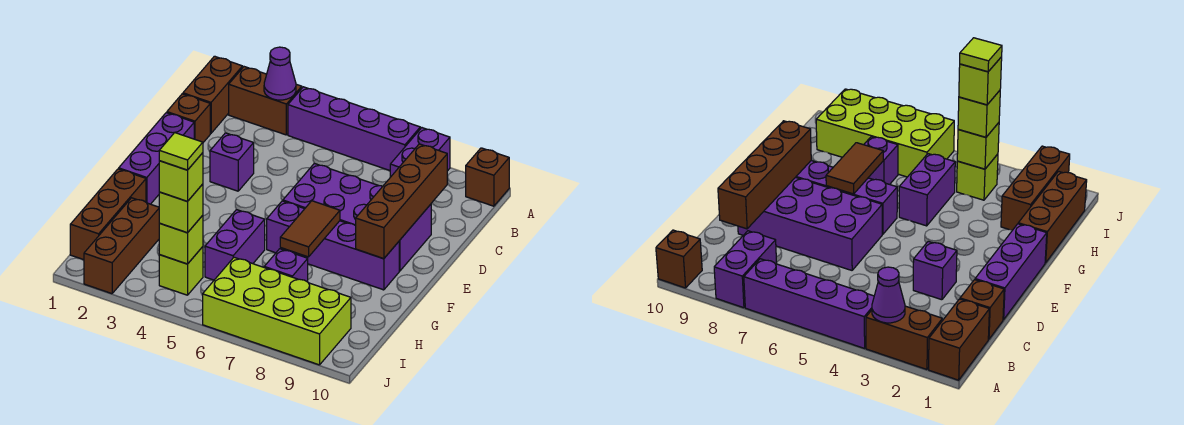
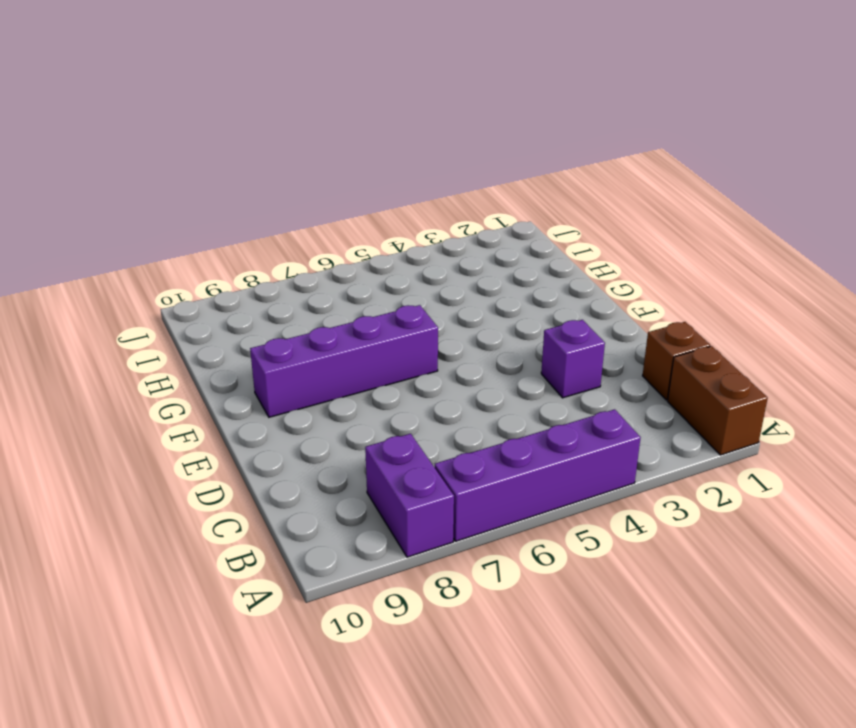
none -> brown 1x2 brick [229,67,302,135]
none -> brown 1x1 brick [466,148,509,206]
none -> purple 1x3 brick [119,113,194,204]

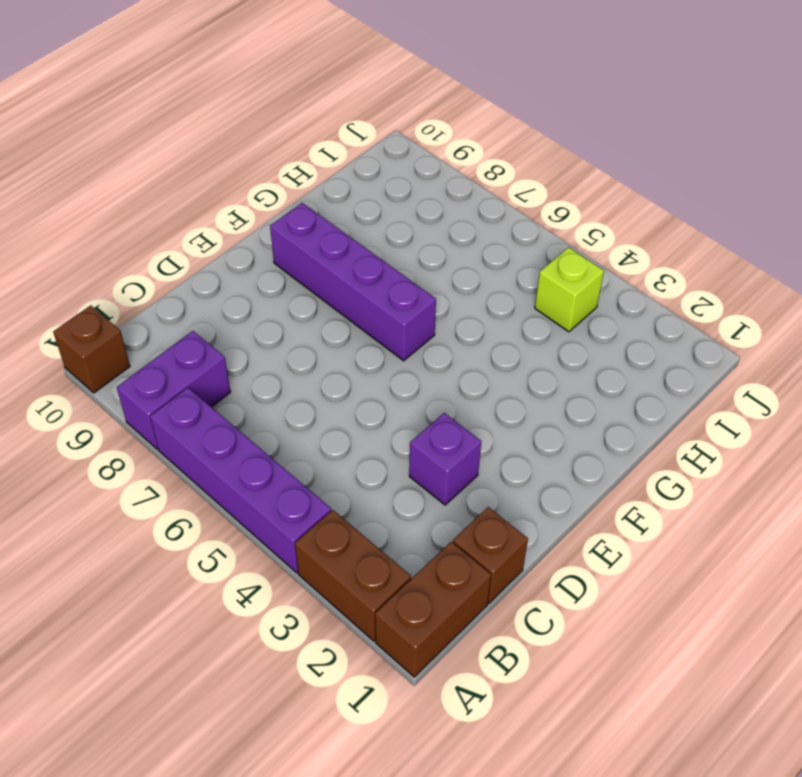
none -> purple 1x3 brick [119,113,194,204]
none -> purple 2x4 brick [283,163,431,271]
none -> brown 1x3 brick [70,169,146,260]

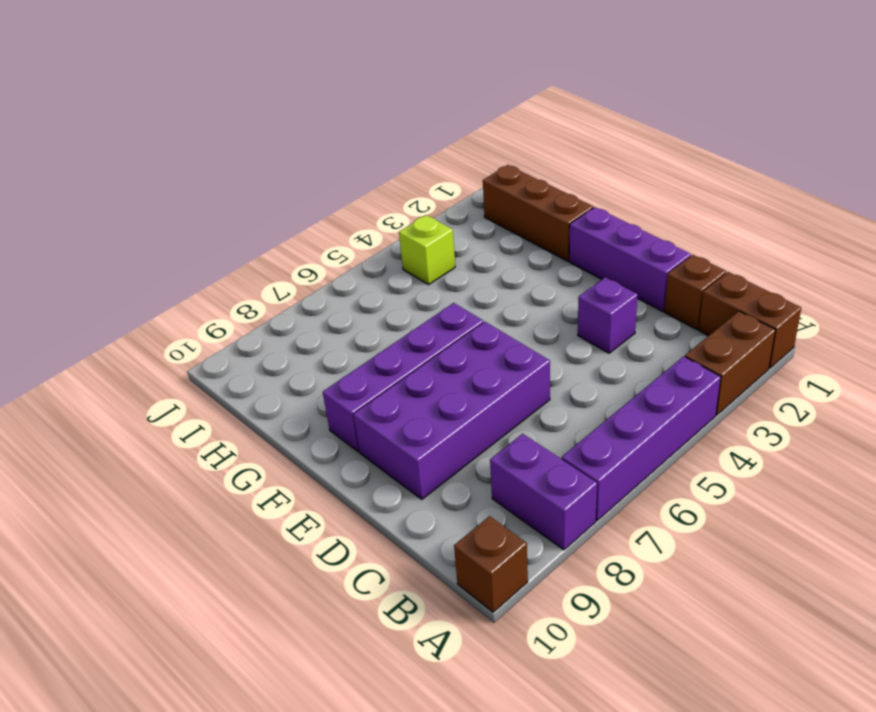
none -> purple 1x2 brick [205,210,265,280]
none -> brown 1x3 brick [84,198,160,294]
none -> purple 1x1 brick [264,249,308,282]

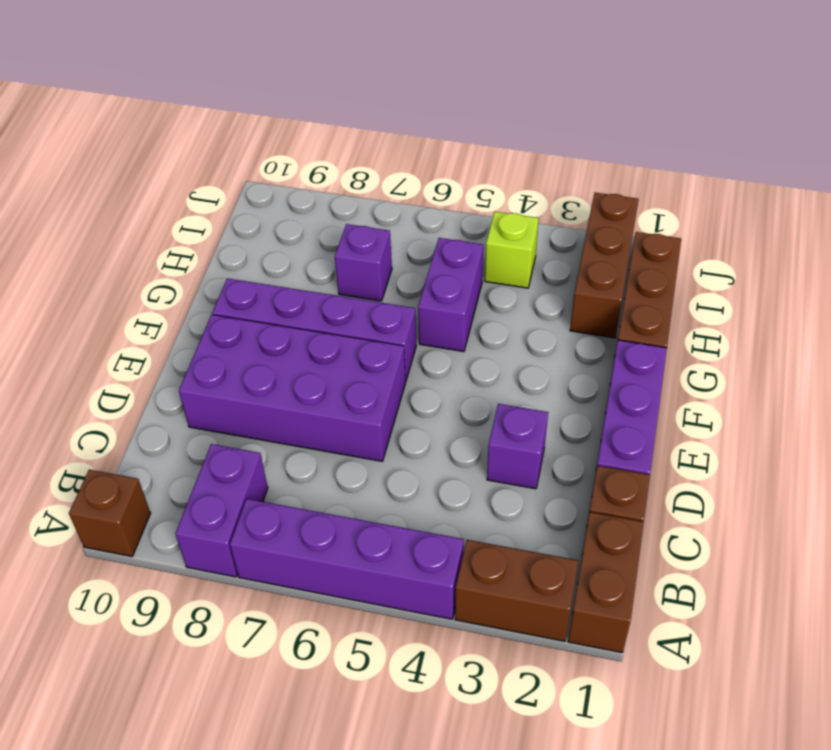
none -> lime 2x4 brick [203,257,351,365]
none -> purple 1x1 cone [264,47,296,100]
none -> brown 1x4 brick [356,144,447,259]

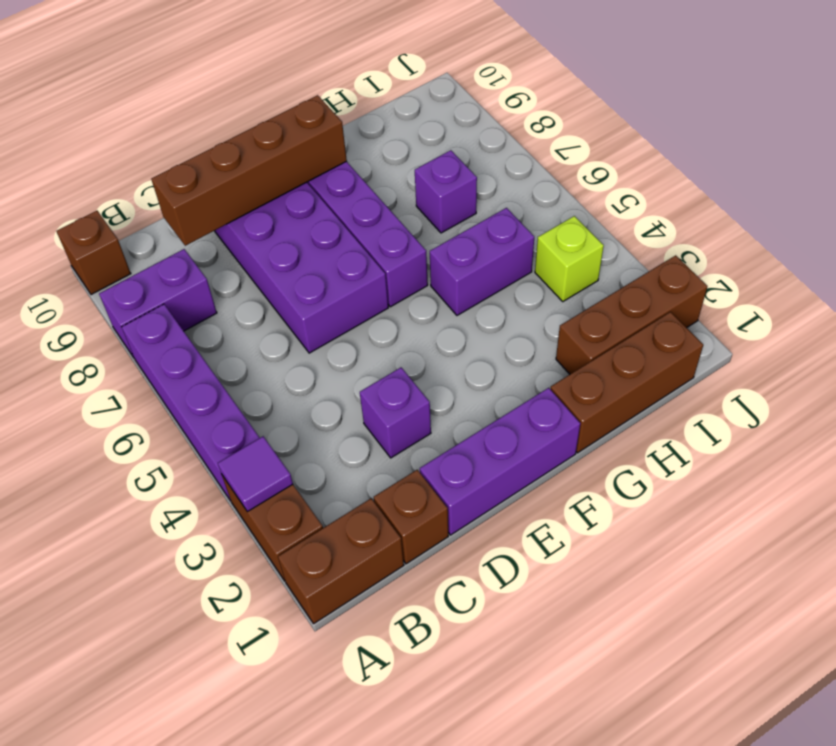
purple 1x1 tile [218,436,293,512] -> purple 1x1 cone [264,47,296,100]
none -> lime 2x4 brick [203,257,351,365]
none -> brown 1x2 tile [280,201,340,257]
none -> lime 1x1 brick [159,215,203,264]

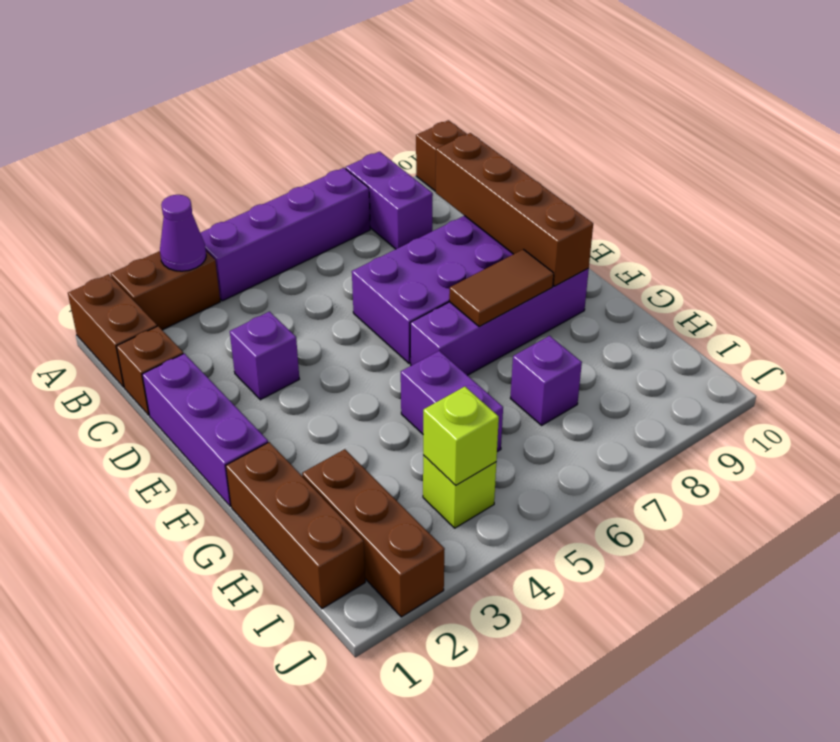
brown 1x2 tile [449,249,554,327] -> brown 1x2 tile turned to [280,201,340,257]
none -> lime 2x4 brick [203,257,351,365]
none -> lime 1x1 brick [159,184,203,233]
none -> lime 1x1 brick [159,153,203,201]

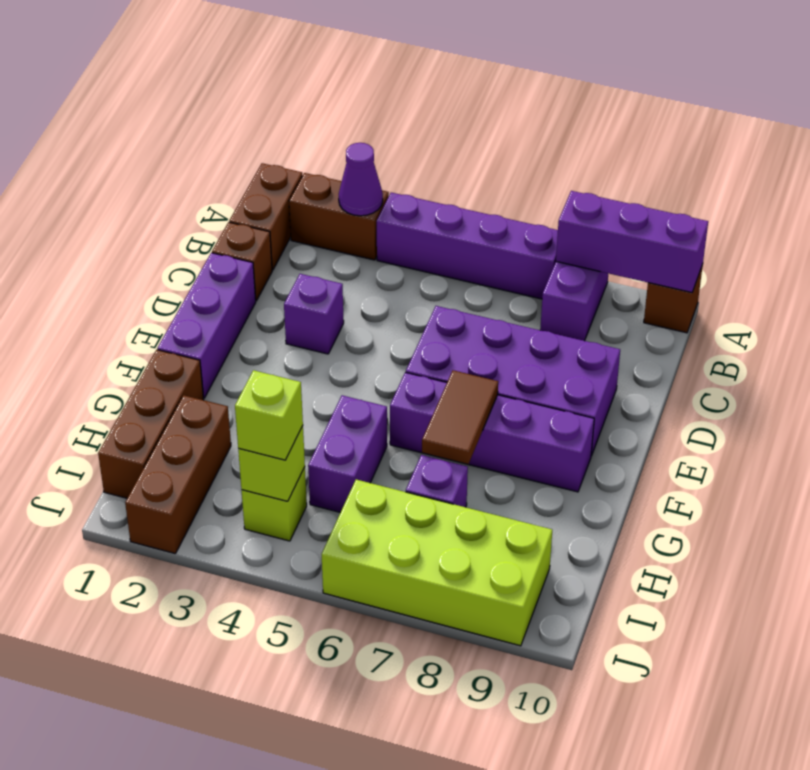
purple 1x3 brick [556,191,708,292] -> none
none -> brown 1x4 brick [356,144,447,259]
none -> lime 1x1 brick [159,153,203,201]
none -> lime 1x1 tile [159,133,203,170]

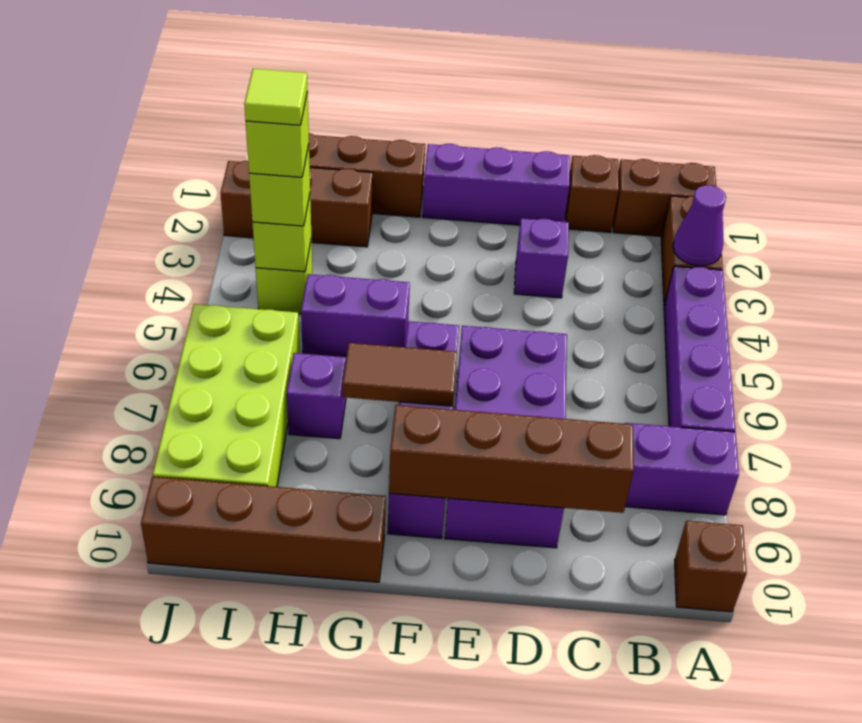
brown 1x4 brick [141,477,386,582] -> none

